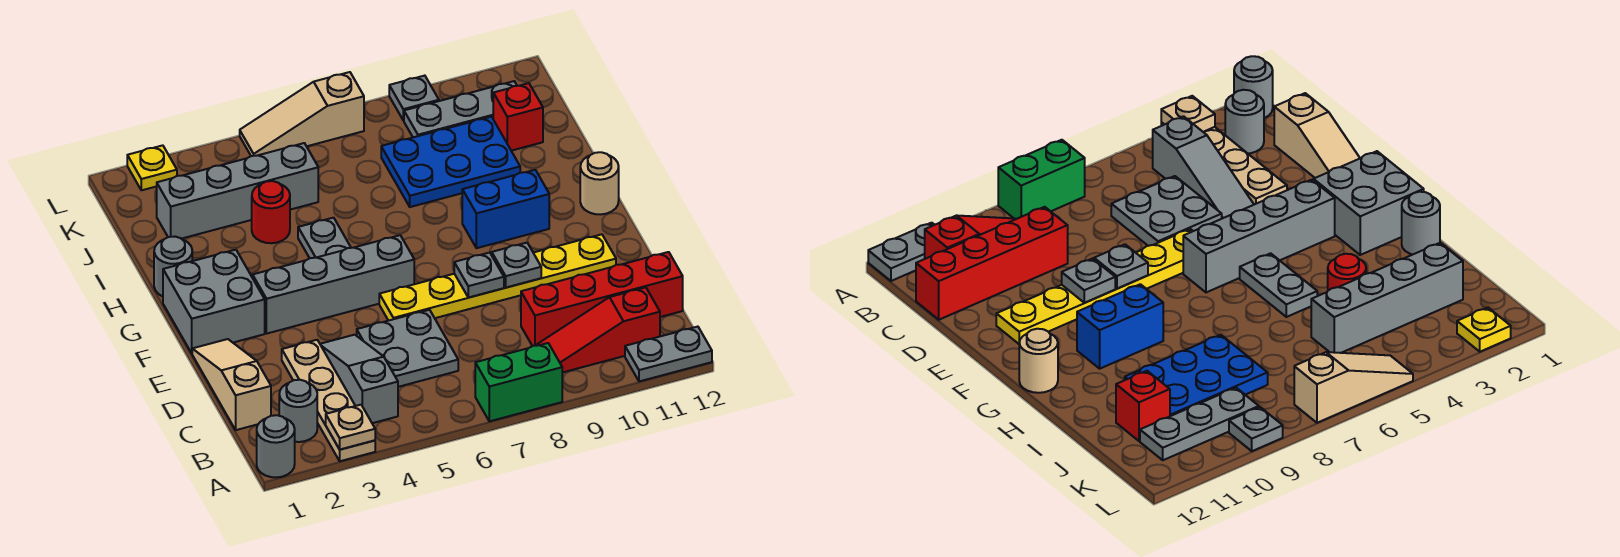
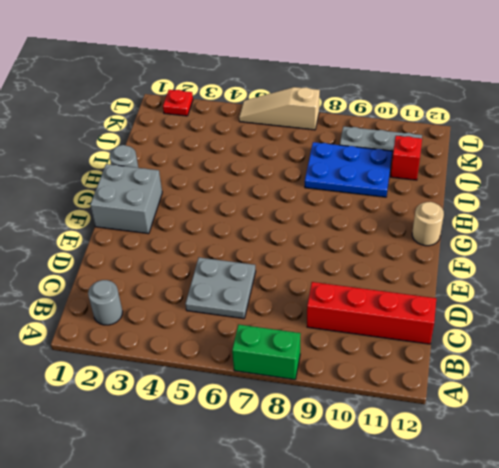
red 1x1 plate [163,90,193,116] -> yellow 1x1 plate [127,145,177,190]
none -> grey 1x1 round brick [257,415,295,477]
none -> tan 1x4 plate [282,340,375,461]
none -> grey 1x2 plate [625,327,712,381]

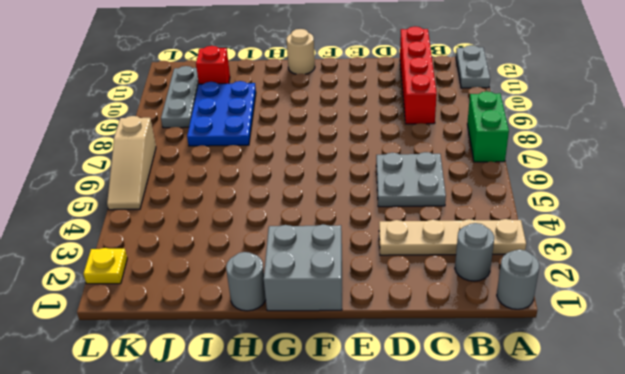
none -> grey 1x3 slope [320,335,398,423]
none -> red 1x3 slope [536,288,660,373]
none -> tan 1x3 slope [192,339,271,430]

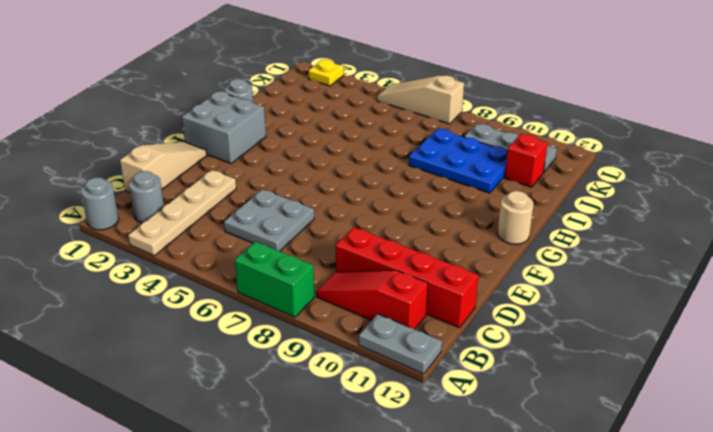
none -> grey 1x3 slope [320,335,398,423]
none -> yellow 1x6 plate [379,234,616,321]
none -> grey 1x4 brick [253,235,414,334]

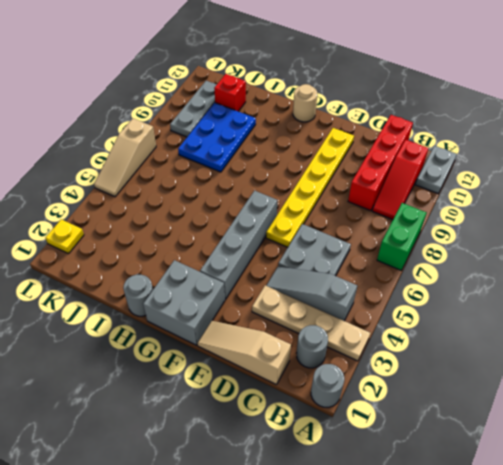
none -> grey 1x2 plate [298,218,351,258]
none -> blue 1x2 brick [462,170,549,248]
none -> red 1x1 round brick [252,181,290,243]

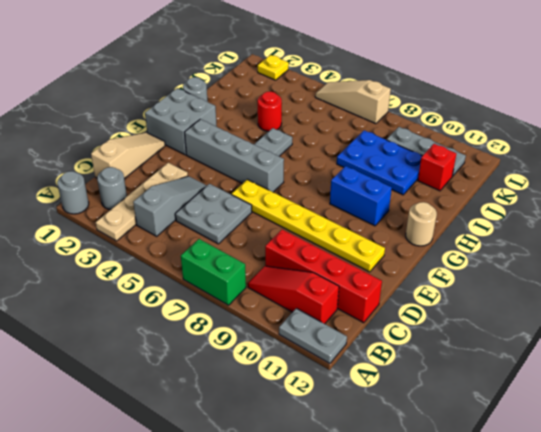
none -> grey 1x4 brick [157,143,318,239]
none -> grey 1x1 plate [389,76,439,121]
none -> tan 1x1 plate [326,405,375,450]

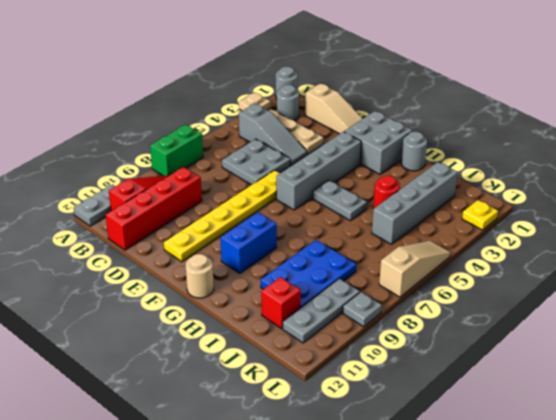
none -> grey 1x1 plate [454,253,504,298]
none -> grey 1x1 plate [492,243,541,288]

